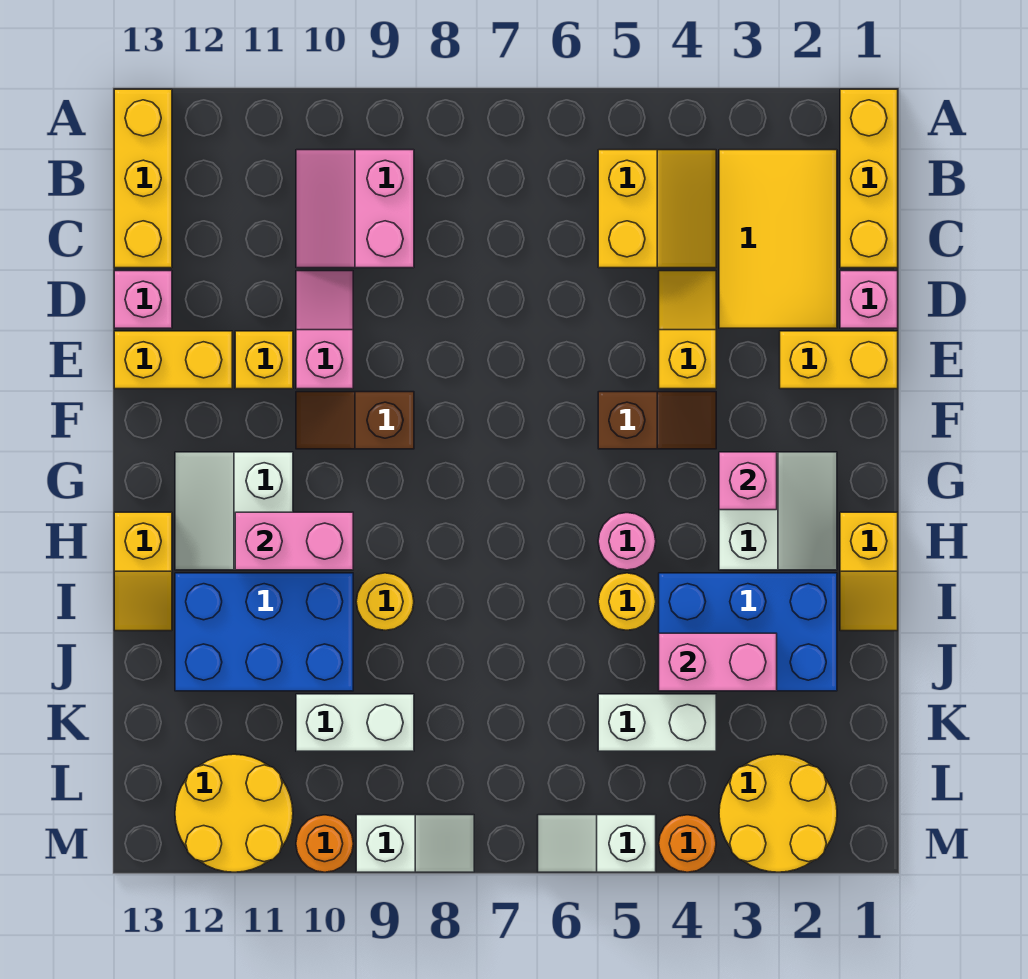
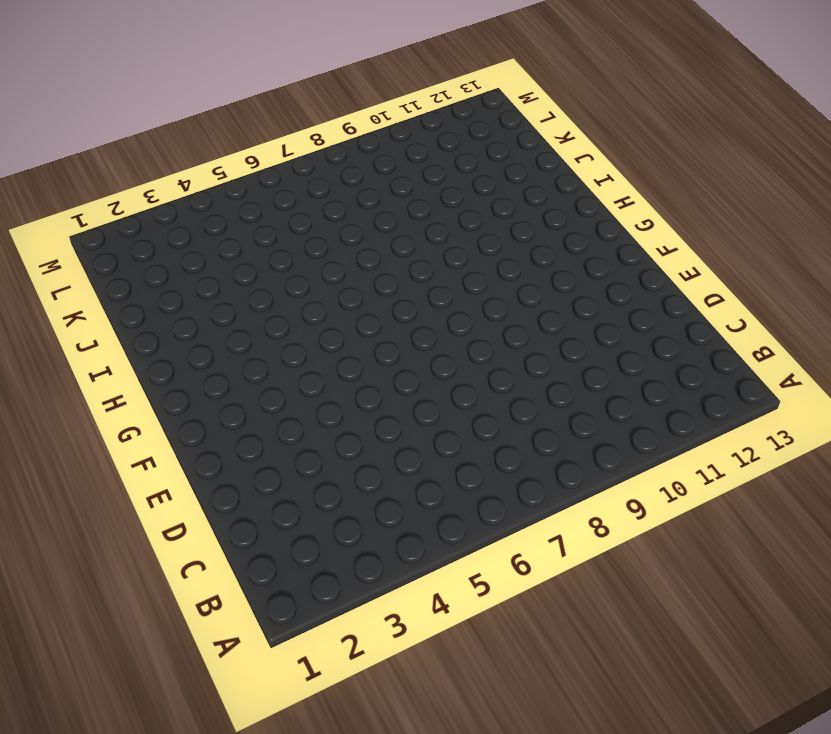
none -> yellow 1x3 brick [840,89,898,268]
none -> yellow 1x3 brick [114,89,172,268]
none -> yellow 2x3 tile [719,150,837,328]
none -> yellow 2x2 slope [598,150,716,268]

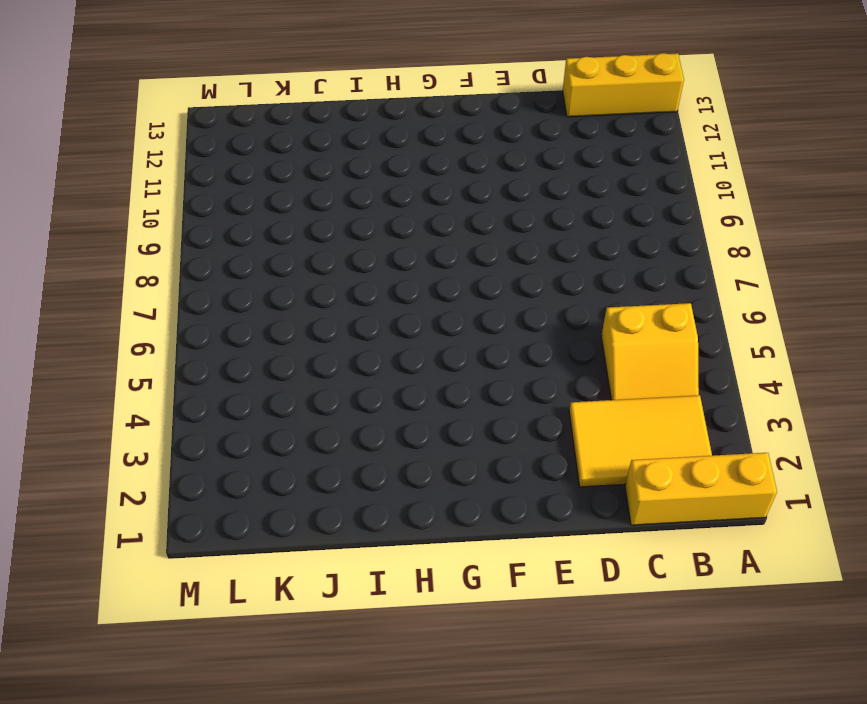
none -> pink 2x2 slope [296,150,414,268]
none -> pink 1x1 brick [840,271,898,328]
none -> yellow 1x2 slope [659,271,716,389]
none -> pink 1x2 slope [296,271,353,389]

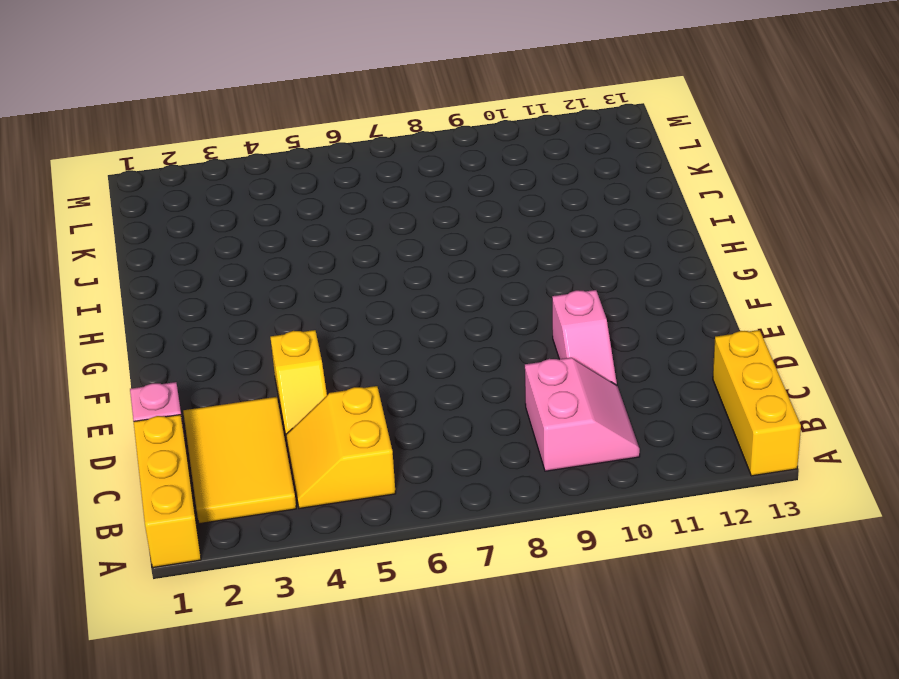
none -> pink 1x1 brick [114,271,172,328]
none -> yellow 1x2 brick [780,331,898,389]
none -> yellow 1x1 brick [235,331,293,389]
none -> yellow 1x2 brick [114,331,232,389]

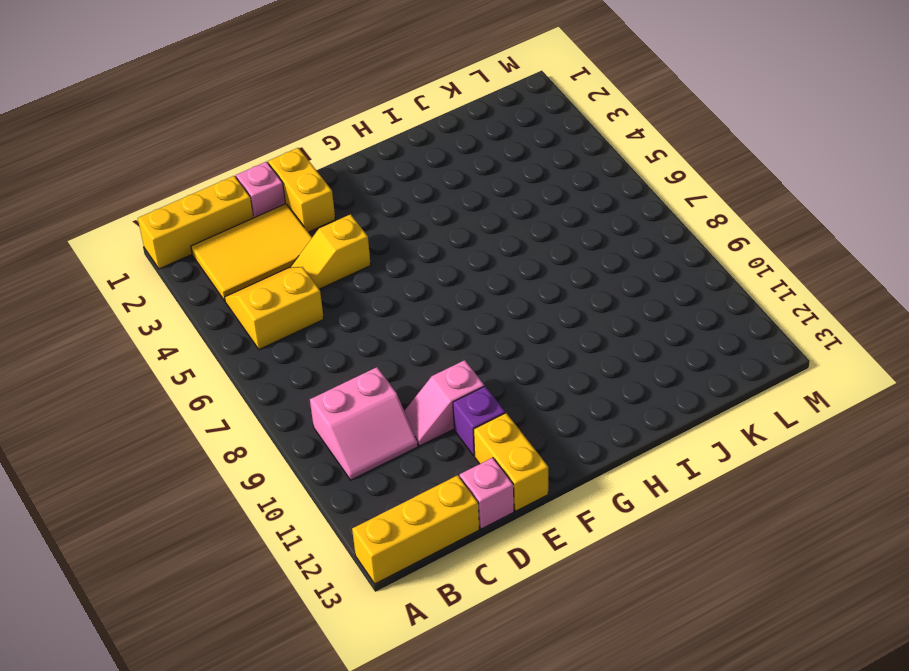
purple 1x1 brick [453,386,505,456] -> yellow 1x1 brick [235,331,293,389]
none -> brown 1x2 slope [598,392,716,449]
none -> brown 1x2 slope [296,392,414,449]
none -> white 2x2 slope [719,452,837,570]
none -> white 2x2 slope [175,452,293,570]

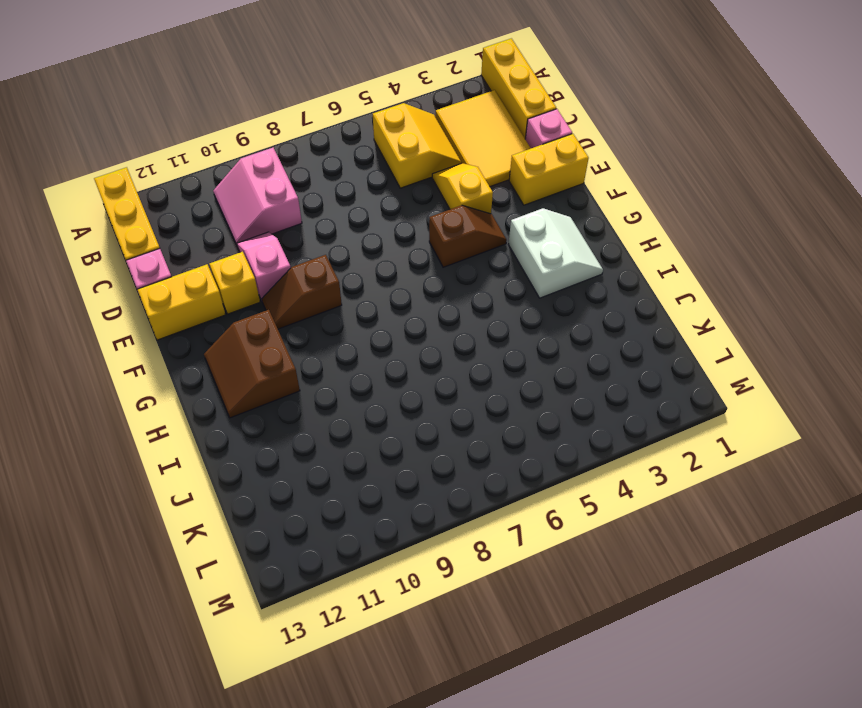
brown 2x2 slope [204,310,300,418] -> white 2x2 slope [175,452,293,570]
none -> yellow 1x2 slope [840,512,898,631]
none -> pink 1x1 round brick [598,513,656,570]
none -> yellow 1x2 slope [114,512,172,631]
none -> blue 2x3 brick [659,573,837,691]

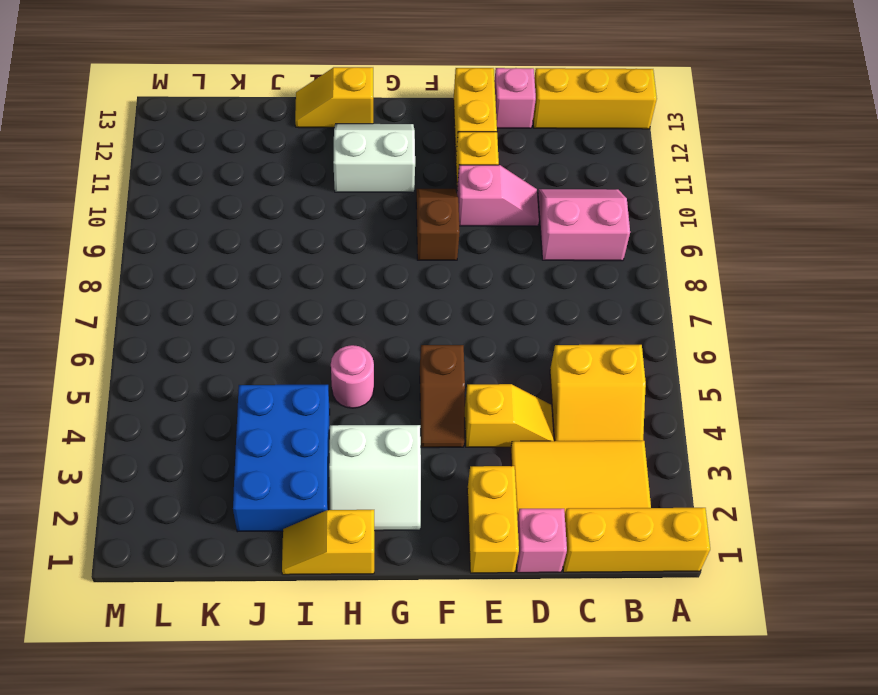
none -> yellow 1x1 round brick [598,573,656,630]
none -> yellow 1x1 round brick [356,573,414,630]
none -> blue 2x3 brick [175,573,353,691]
none -> white 1x2 brick [598,694,716,751]

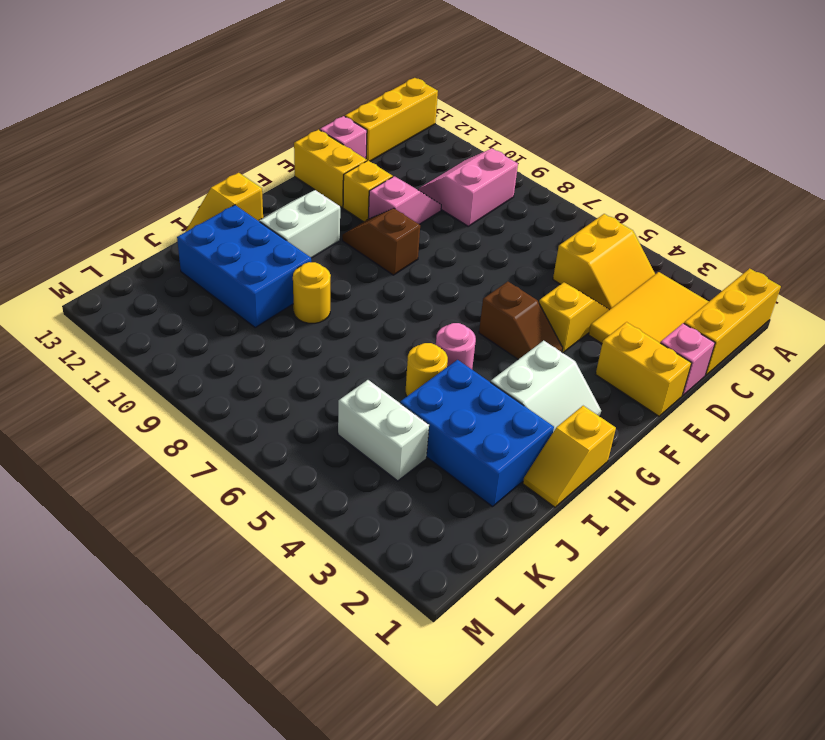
none -> white 1x2 brick [296,694,414,751]
none -> yellow 2x2 round brick [719,754,837,872]
none -> yellow 2x2 round brick [175,754,293,872]
none -> orange 1x1 round brick [659,815,716,872]

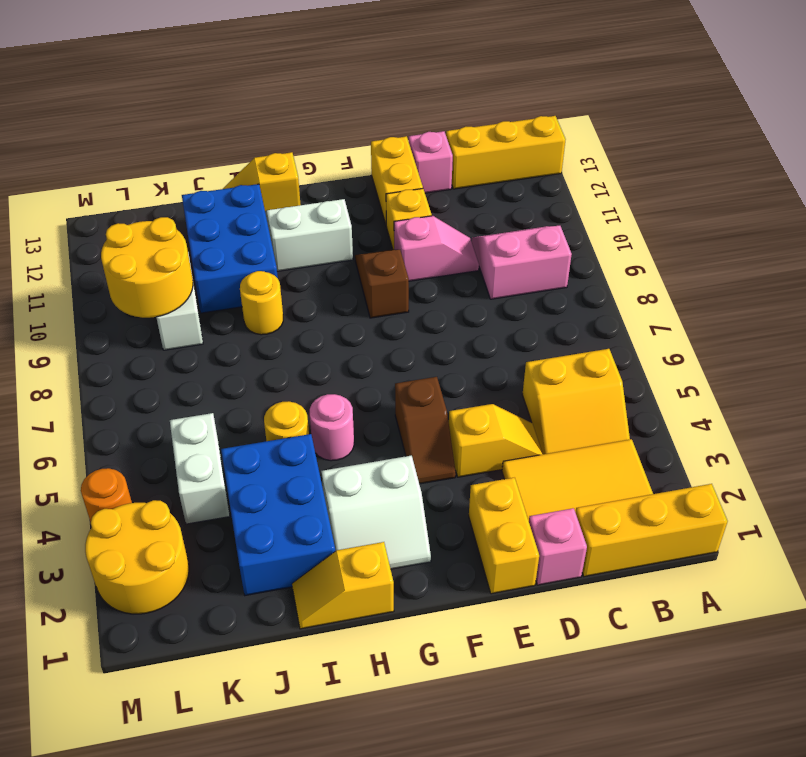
yellow 2x2 round brick [101,217,193,318] -> yellow 2x2 round brick moved to [175,754,293,872]
none -> white 1x2 slope [538,815,656,872]
none -> white 1x2 slope [356,815,474,872]
none -> orange 1x1 round brick [296,815,353,872]
none -> pink 1x1 brick [719,452,777,510]

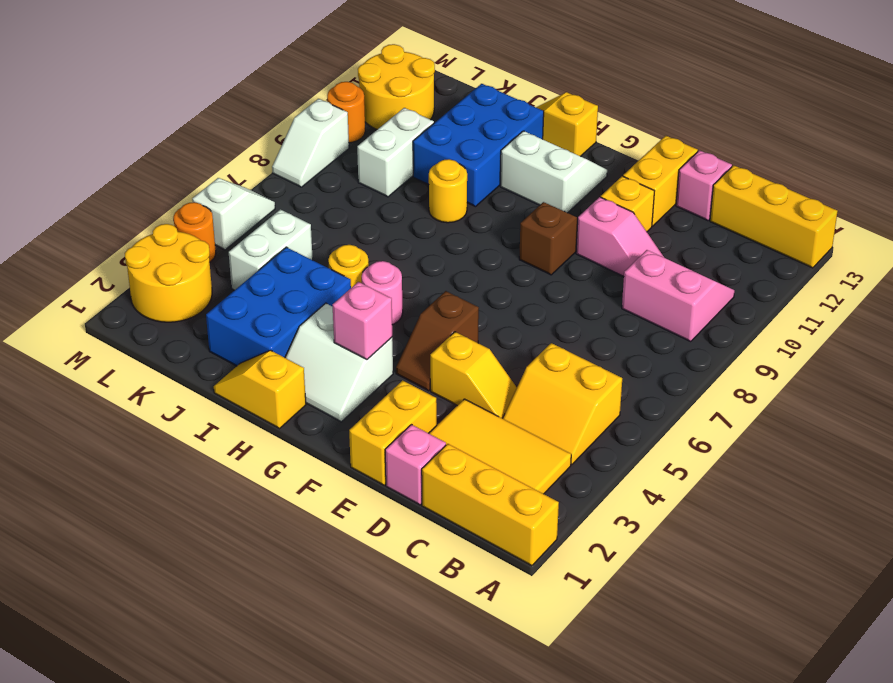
none -> pink 1x2 brick [235,512,353,570]
none -> pink 1x2 brick [659,633,777,691]

